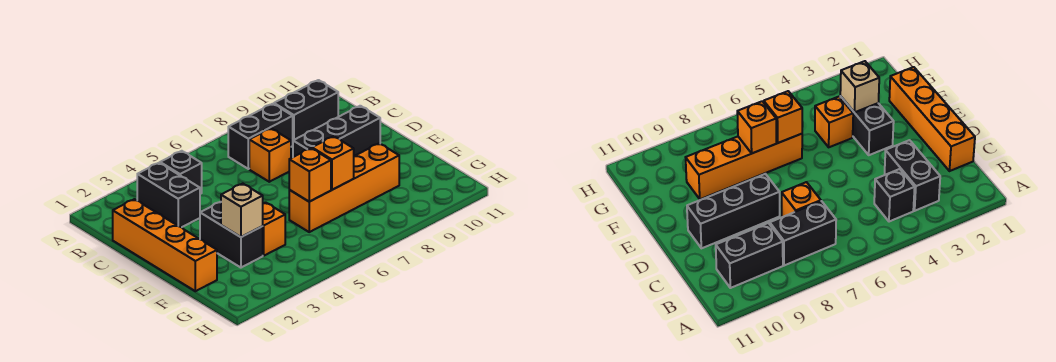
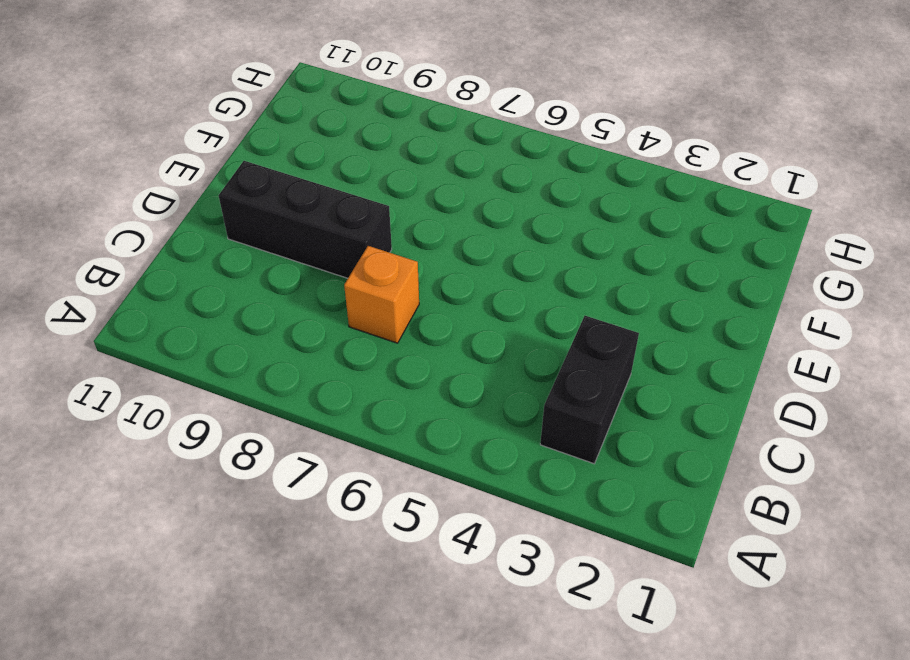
none -> black 1x1 brick [160,151,202,194]
none -> black 1x2 brick [228,104,293,169]
none -> black 1x2 brick [274,80,338,140]

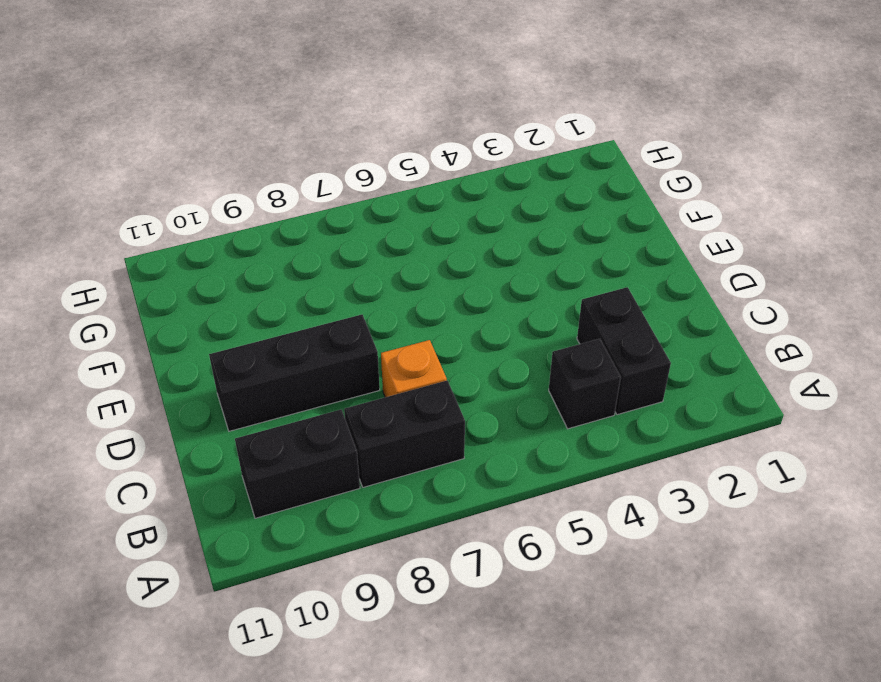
none -> orange 1x4 brick [113,199,217,291]
none -> black 1x2 brick [200,202,263,268]
none -> orange 1x1 brick [263,202,285,256]

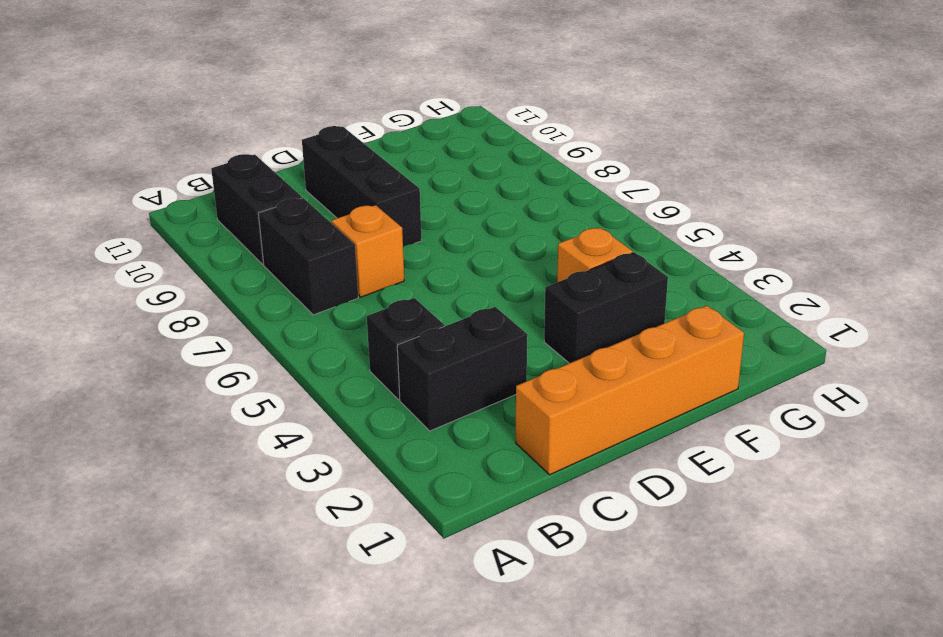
none -> orange 1x4 brick [289,143,399,232]
none -> tan 1x1 brick [221,183,263,237]
none -> orange 1x1 brick [289,148,331,202]

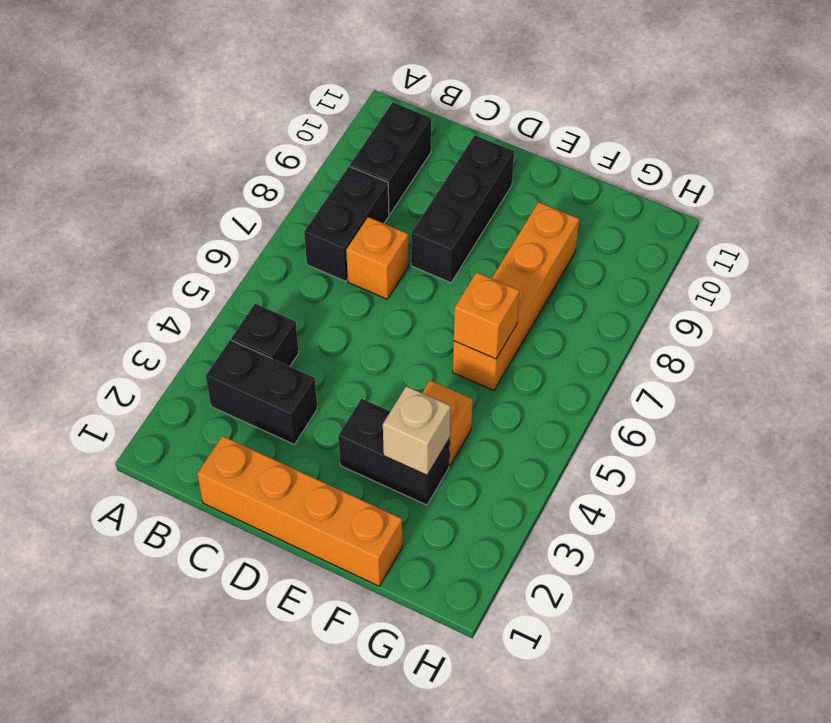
none -> orange 1x1 brick [312,136,354,190]

